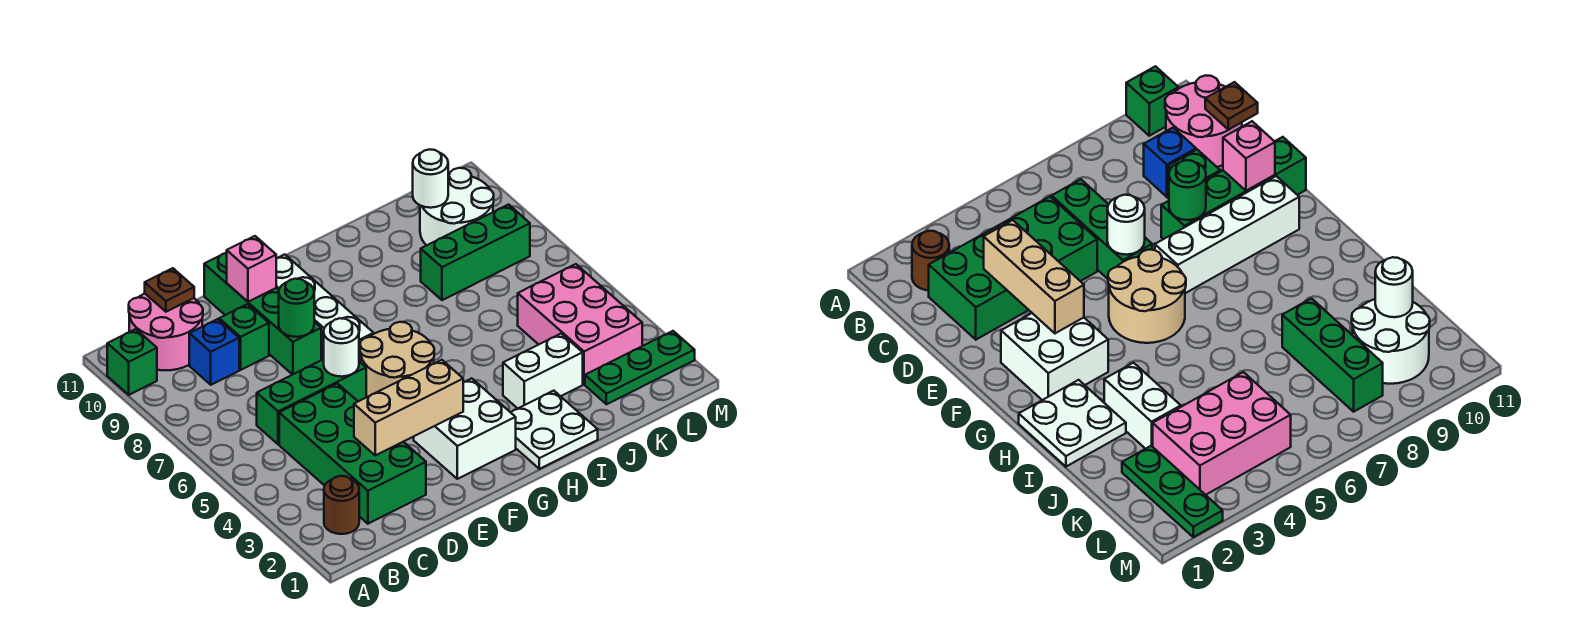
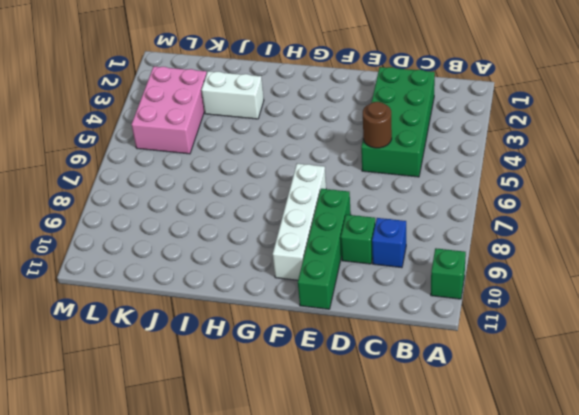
brown 1x1 round brick [363,102,392,148] -> brown 1x1 round brick moved to [324,476,359,534]
none -> pink 2x2 round brick [129,294,203,370]
none -> green 1x3 brick [257,359,366,444]
none -> white 2x2 brick [414,378,516,479]

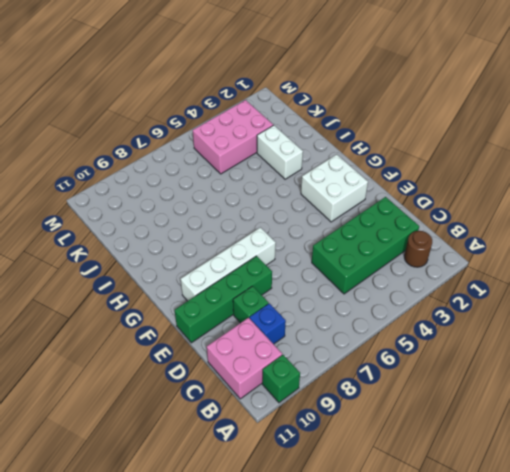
pink 2x2 brick [207,318,282,399] -> pink 2x2 round brick [129,294,203,370]
none -> green 1x3 brick [257,359,366,444]
none -> tan 2x2 round brick [360,322,434,397]
none -> white 2x2 plate [511,391,598,469]

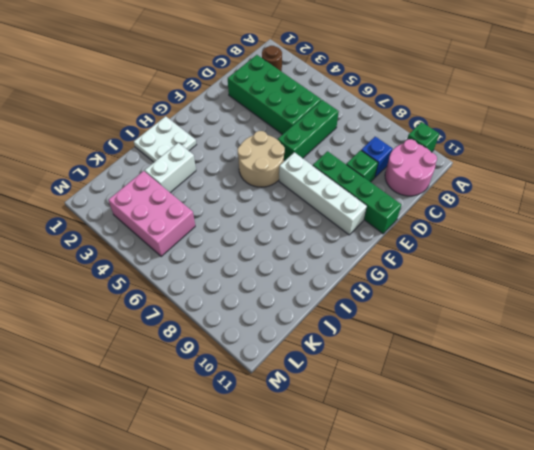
none -> white 2x2 brick [414,378,516,479]
none -> green 1x3 brick [421,205,530,300]
none -> green 1x3 plate [585,331,695,404]

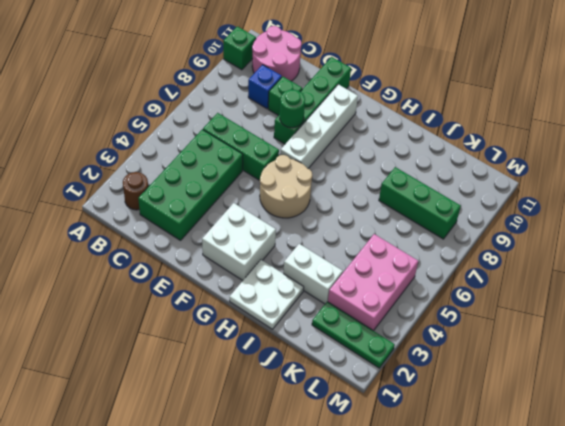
none -> white 2x2 round brick [420,168,494,245]
none -> brown 1x1 plate [145,268,194,312]
none -> tan 1x3 brick [354,360,463,455]

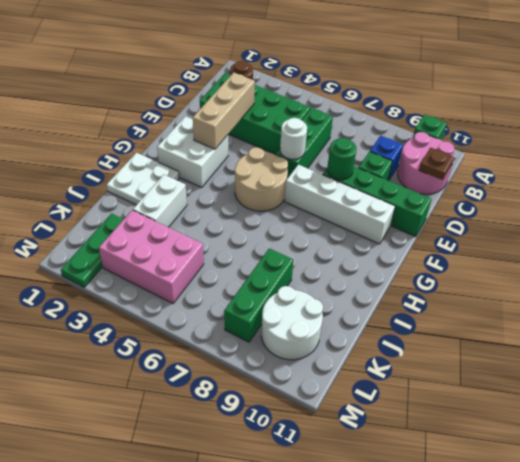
none -> pink 1x1 brick [227,236,276,302]
none -> white 1x1 round brick [413,149,448,208]

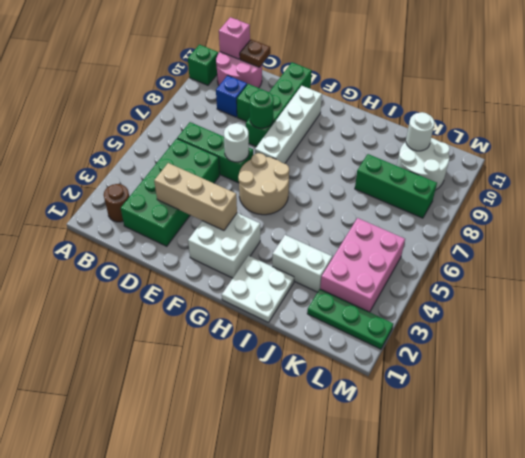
pink 1x1 brick [219,17,250,59] -> pink 1x1 brick moved to [227,236,276,302]

